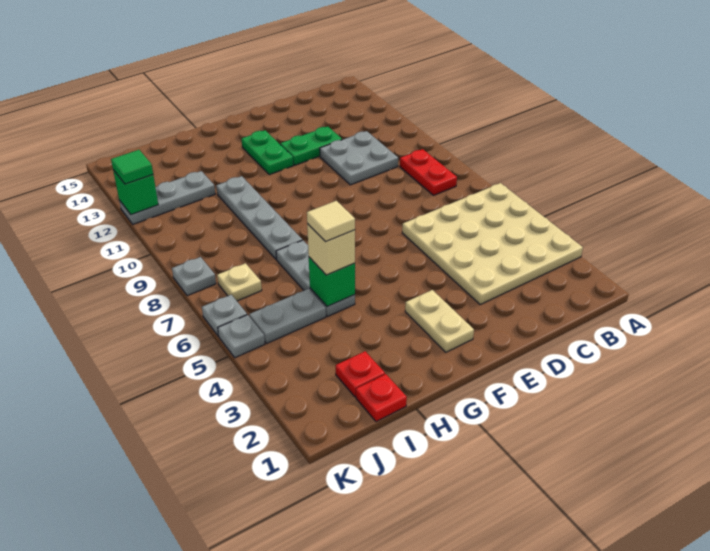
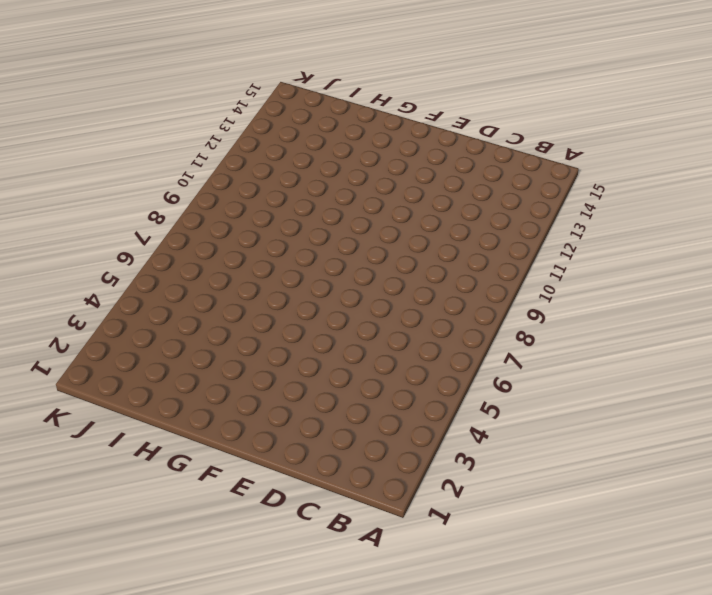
none -> tan 4x4 plate [402,183,583,305]
none -> red 1x2 plate [400,149,457,195]
none -> grey 2x2 plate [320,131,398,185]

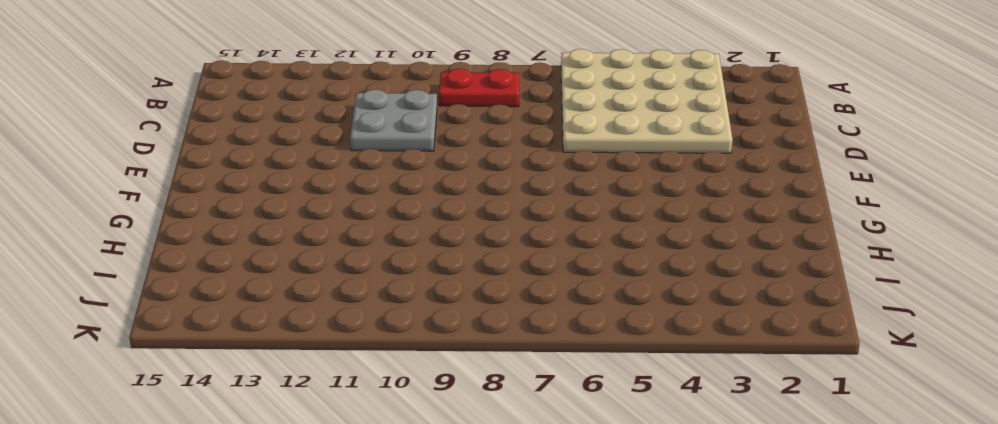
none -> green 1x2 plate [280,127,342,165]
none -> tan 1x2 plate [405,290,474,352]
none -> green 1x2 plate [242,130,293,175]

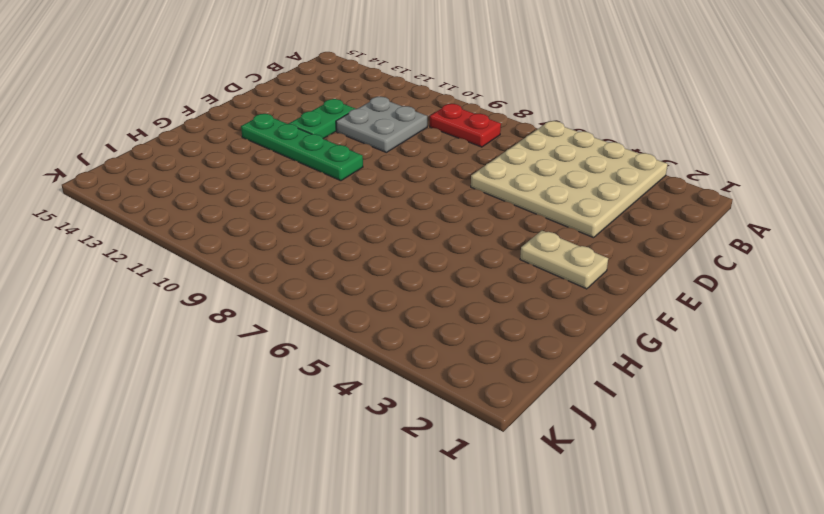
green 1x4 plate [241,114,363,181] -> green 1x2 plate [242,130,293,175]
none -> grey 1x3 plate [276,240,355,317]
none -> grey 1x4 plate [216,176,302,259]
none -> red 1x1 plate [356,374,407,422]

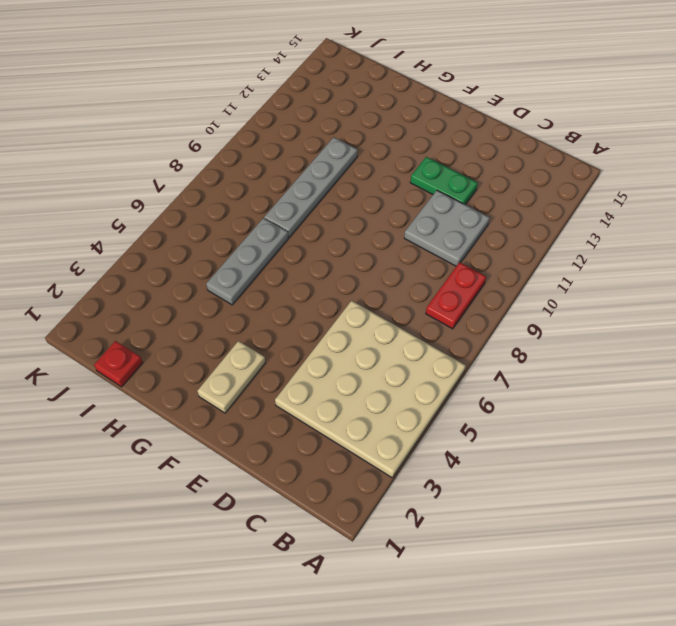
none -> green 1x2 plate [242,130,293,175]
none -> red 1x1 plate [336,351,385,397]
none -> grey 1x2 plate [249,289,326,344]

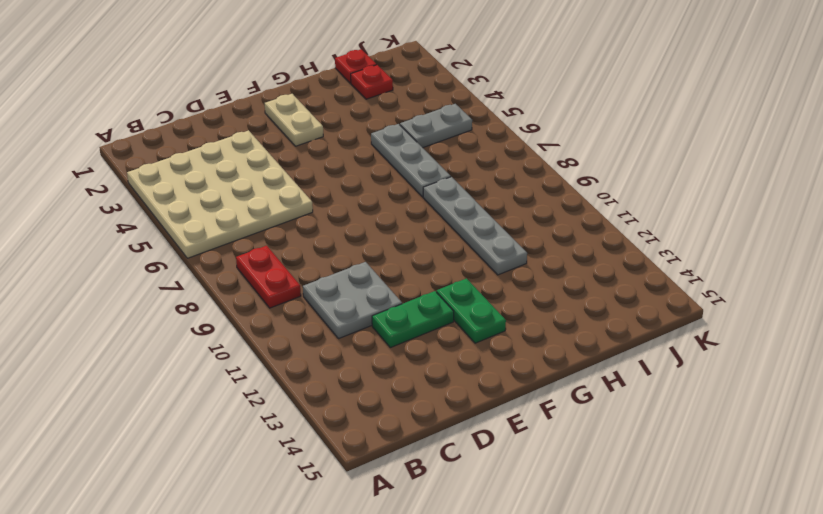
none -> grey 1x3 plate [119,171,215,224]
none -> tan 1x1 plate [217,263,262,301]
none -> grey 1x1 plate [218,315,265,358]

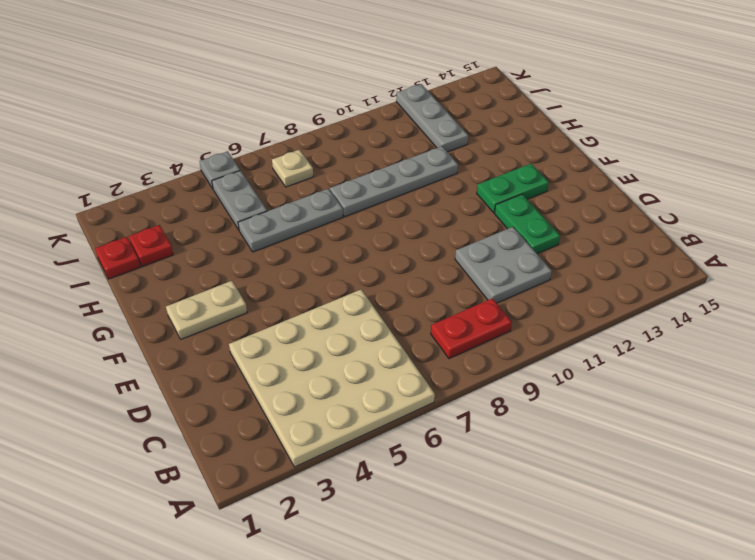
none -> grey 1x1 plate [202,295,247,336]
none -> grey 1x1 plate [172,257,216,296]
none -> green 1x1 brick [309,257,355,307]

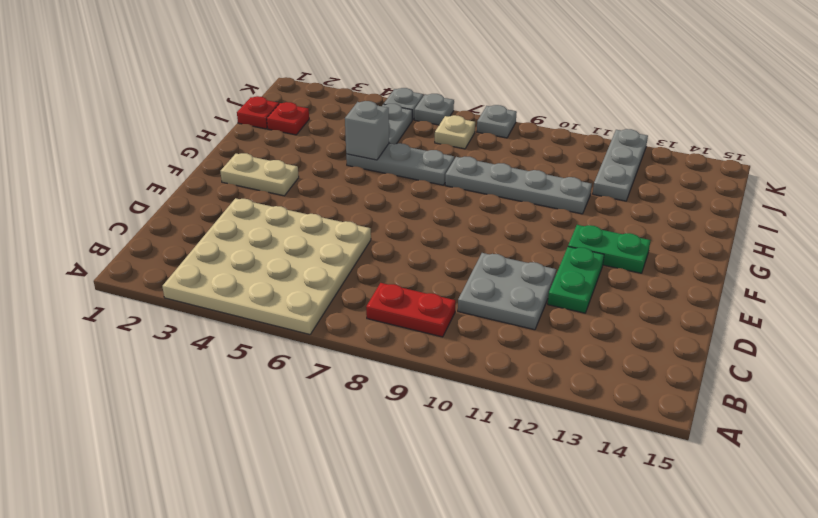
grey 1x1 brick [345,101,389,160] -> green 1x1 brick [309,257,355,307]
none -> green 1x1 brick [113,170,158,215]
none -> tan 1x1 brick [307,224,355,275]
none -> green 1x1 tile [111,150,153,184]

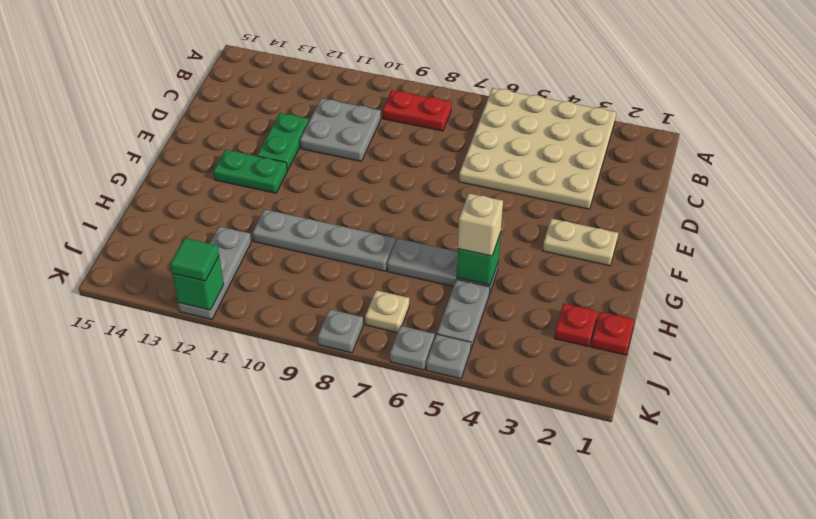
none -> tan 1x1 tile [307,201,355,242]

